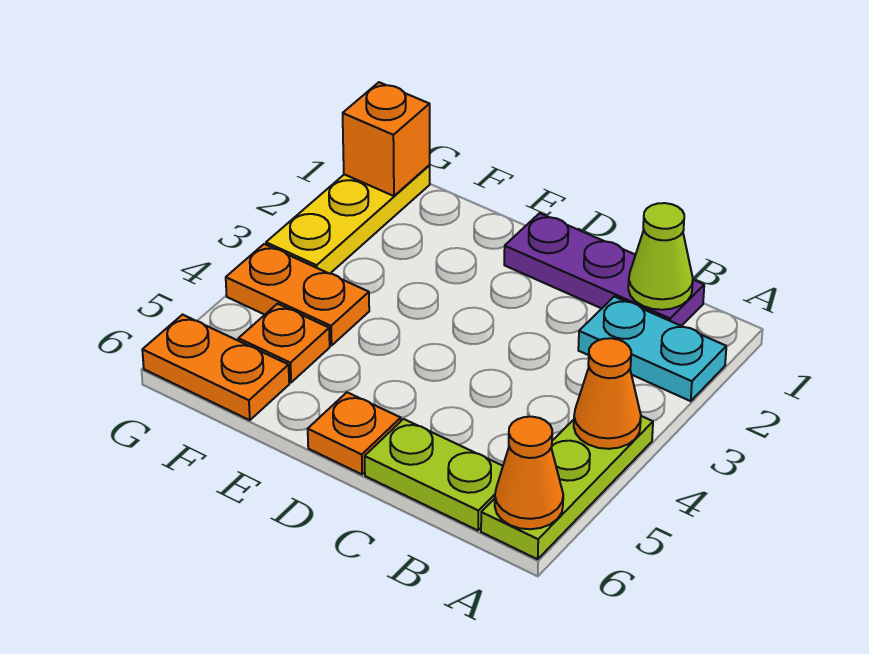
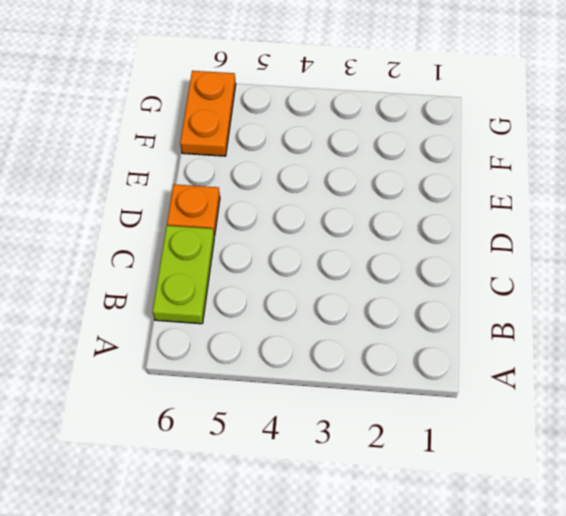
none -> cyan 1x2 plate [578,297,726,401]
none -> lime 1x3 plate [481,416,653,559]
none -> purple 1x3 plate [504,213,704,326]

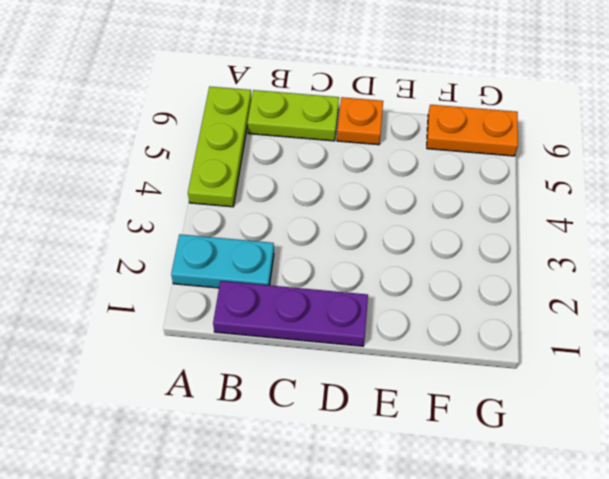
none -> orange 1x2 plate [226,244,369,346]
none -> orange 1x1 plate [238,304,330,382]
none -> yellow 1x3 plate [266,166,430,274]

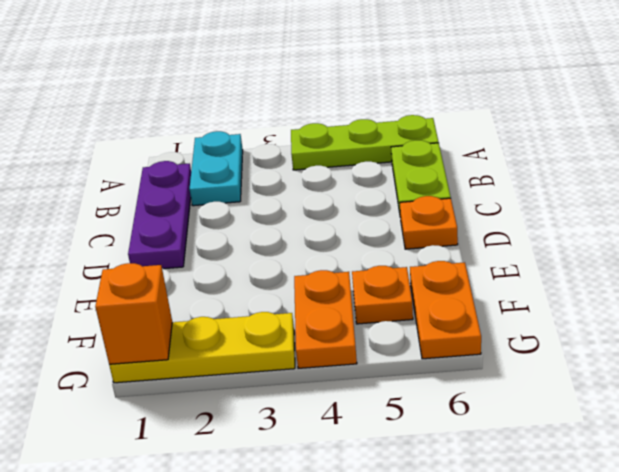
none -> orange 1x1 cone [574,338,641,449]
none -> orange 1x1 cone [495,417,563,529]
none -> lime 1x1 cone [628,203,693,310]

